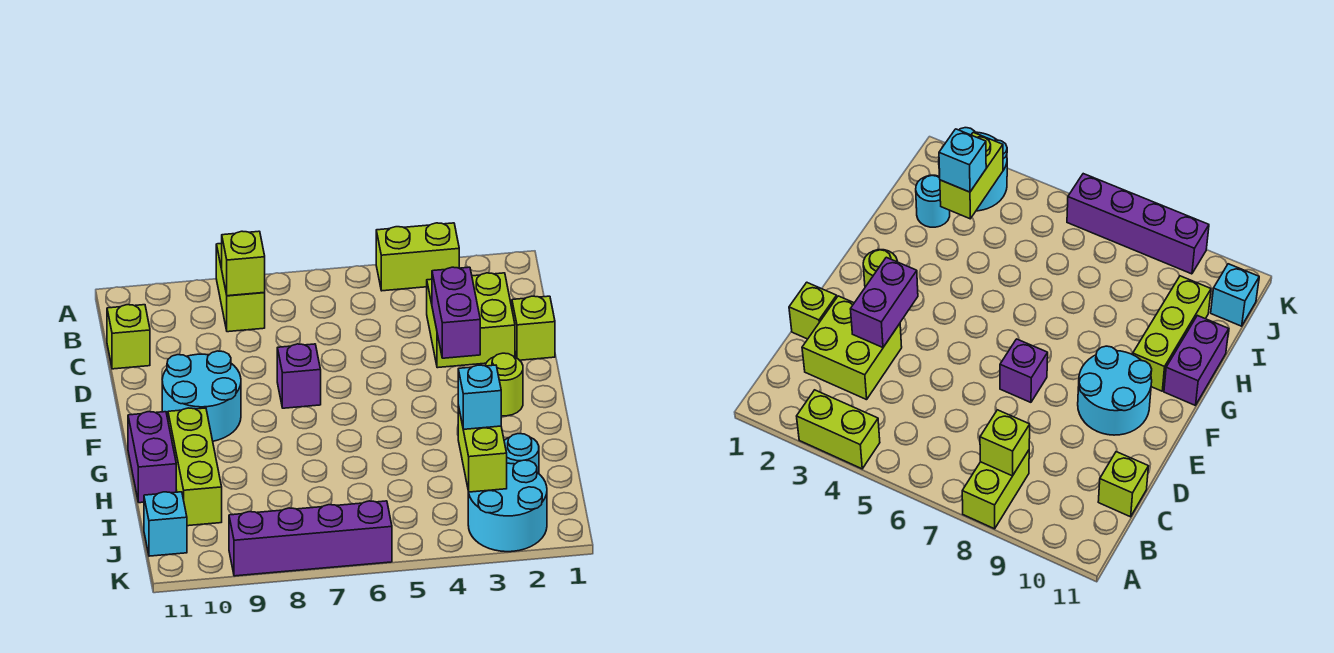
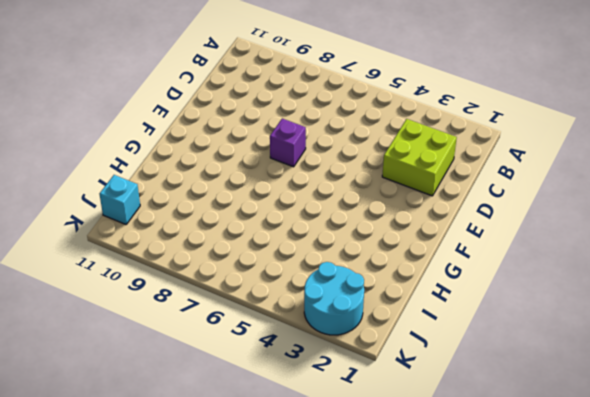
none -> lime 1x2 brick [376,223,459,291]
none -> lime 1x2 brick [216,243,265,332]
none -> lime 1x1 brick [107,305,150,369]

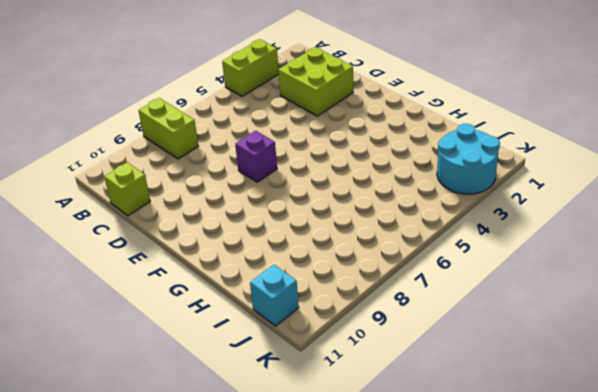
none -> lime 1x1 brick [512,296,555,360]
none -> cyan 2x2 round brick [162,351,241,441]
none -> lime 1x1 round brick [485,353,523,416]

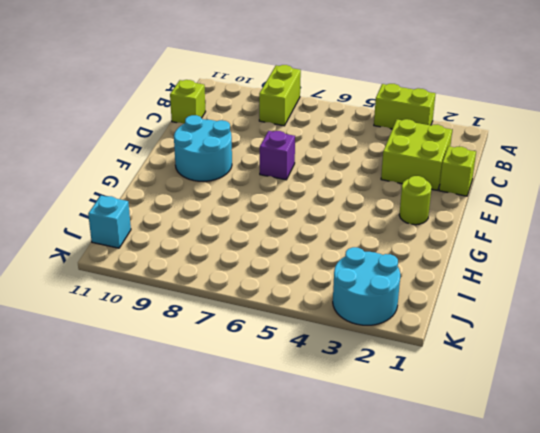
none -> lime 1x3 brick [168,408,222,526]
none -> purple 1x2 brick [128,412,176,503]
none -> cyan 1x1 round brick [504,434,539,473]

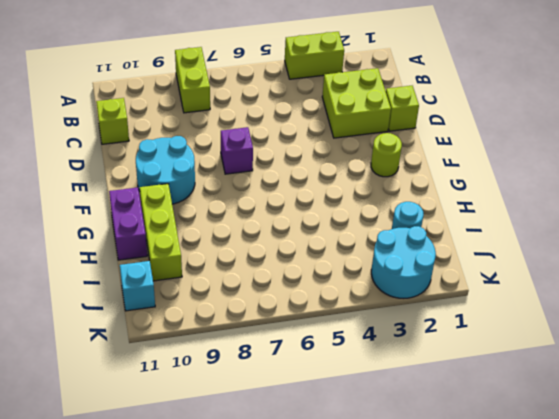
none -> purple 1x4 brick [229,501,392,576]
none -> lime 1x1 brick [222,231,265,296]
none -> purple 1x2 brick [432,267,480,358]

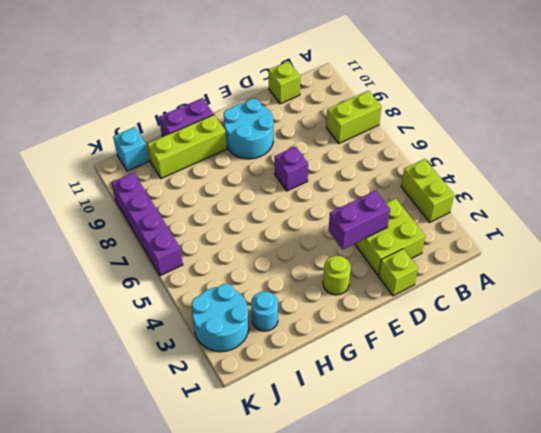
none -> lime 1x1 brick [222,231,265,296]
none -> lime 1x2 brick [458,406,507,492]
none -> cyan 1x1 brick [458,365,501,429]

